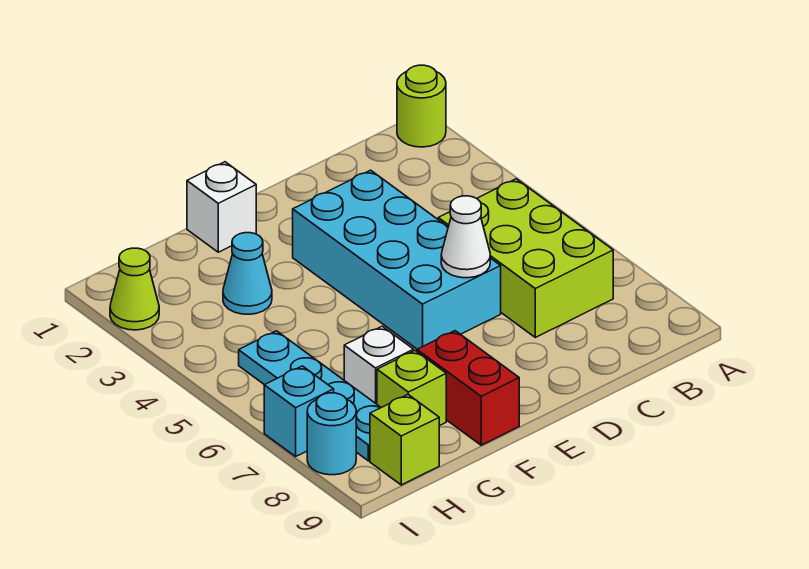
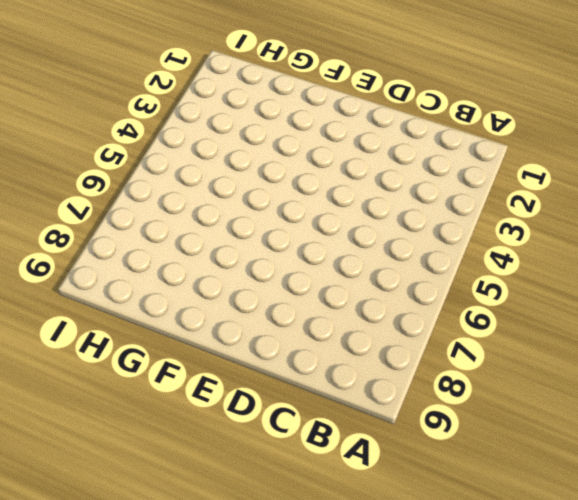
none -> lime 1x1 round brick [397,65,446,147]
none -> lime 2x3 brick [438,179,613,337]
none -> cyan 2x4 brick [293,170,501,349]

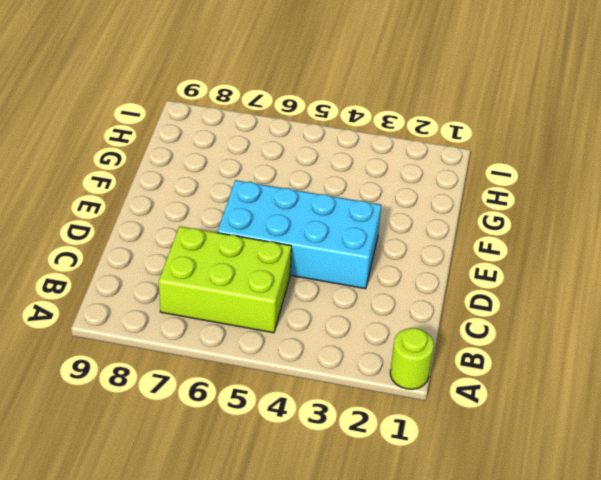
none -> white 1x1 brick [187,162,256,252]
none -> red 1x2 brick [417,331,519,445]
none -> cyan 1x1 cone [223,233,272,314]

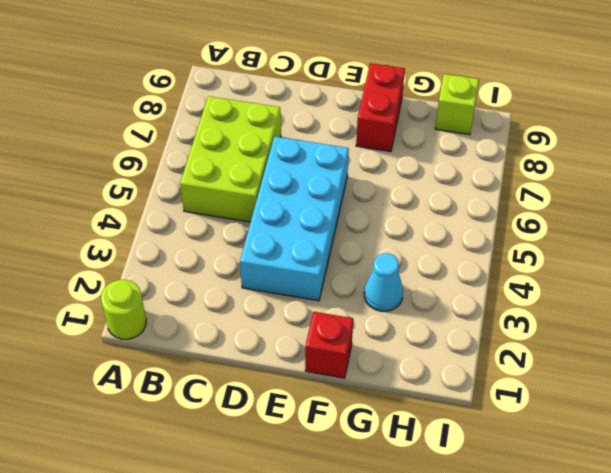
red 1x1 brick [305,312,353,378] -> white 1x1 brick [187,162,256,252]
none -> white 1x1 brick [344,326,414,404]
none -> lime 1x1 brick [377,351,446,426]
none -> cyan 1x4 plate [239,331,381,461]

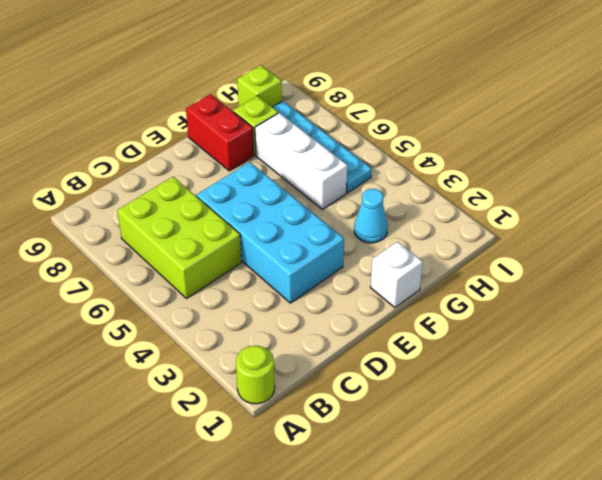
white 1x3 brick [255,113,347,209] -> white 1x1 brick [344,326,414,404]
none -> lime 1x1 cone [110,248,159,330]
none -> cyan 1x1 brick [264,366,334,456]
none -> cyan 1x1 round brick [307,393,356,475]

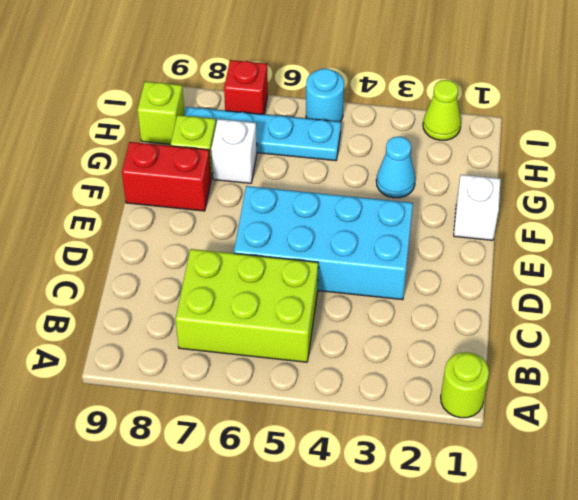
cyan 1x1 round brick [306,68,344,122] -> cyan 1x1 round brick moved to [307,393,356,475]
red 1x1 brick [224,60,268,114] -> cyan 1x1 brick [264,366,334,456]
none -> white 1x1 cone [441,196,490,278]

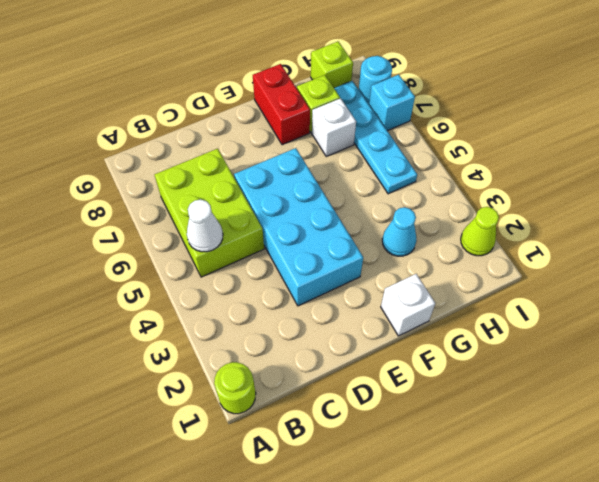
white 1x1 cone [187,200,223,252] -> white 1x1 cone moved to [441,196,490,278]

